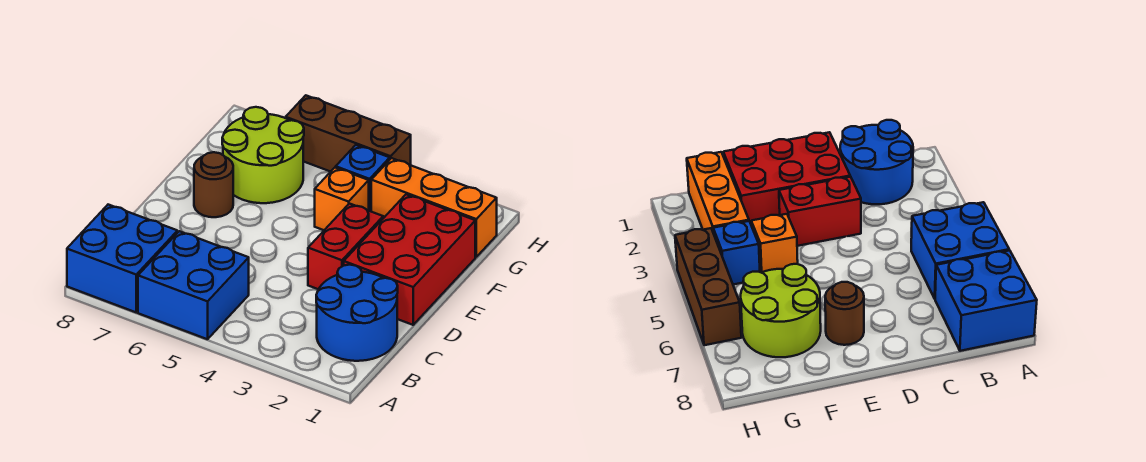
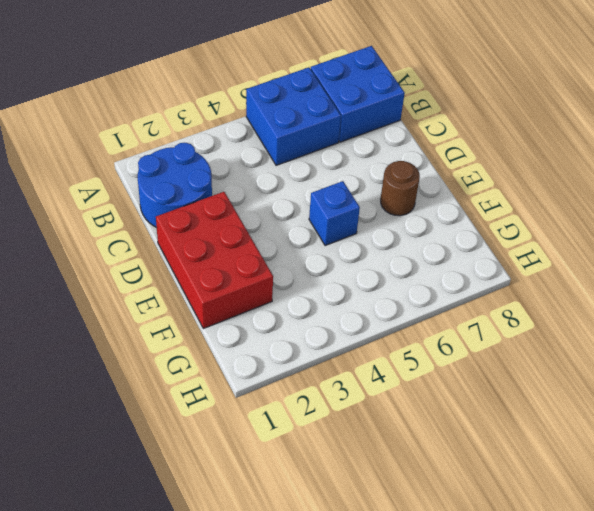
blue 1x1 brick [309,181,360,246] -> blue 1x1 brick moved to [336,145,390,211]
none -> red 1x2 brick [308,204,383,289]
none -> orange 1x1 brick [315,167,369,230]

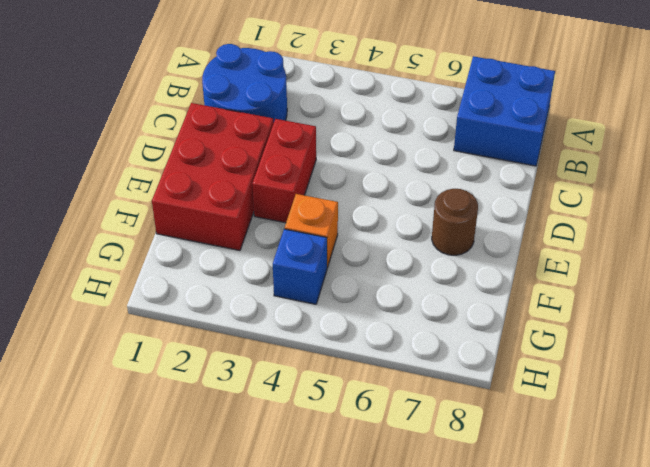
none -> blue 2x2 brick [138,231,249,339]
none -> lime 2x2 round brick [222,107,304,203]

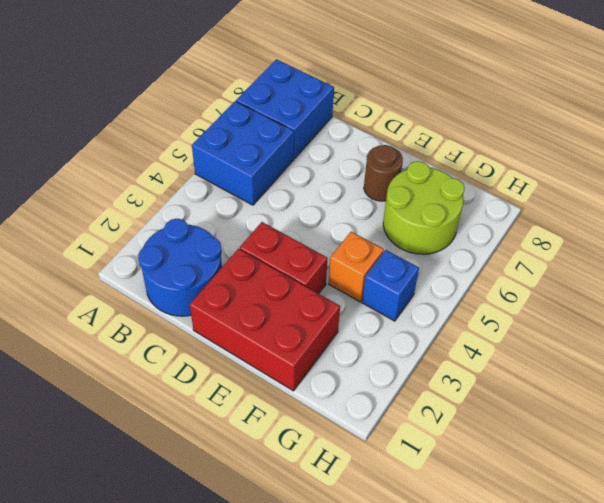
none -> orange 1x3 brick [371,158,497,257]
none -> brown 1x3 brick [286,95,411,172]

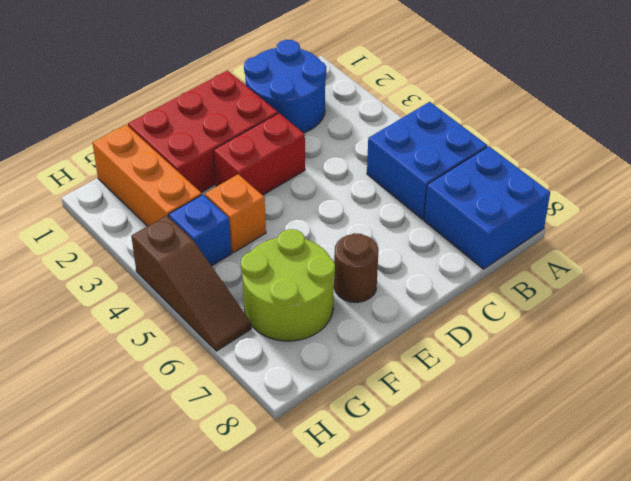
brown 1x3 slope [131,215,251,351] -> brown 1x3 brick [286,95,411,172]

